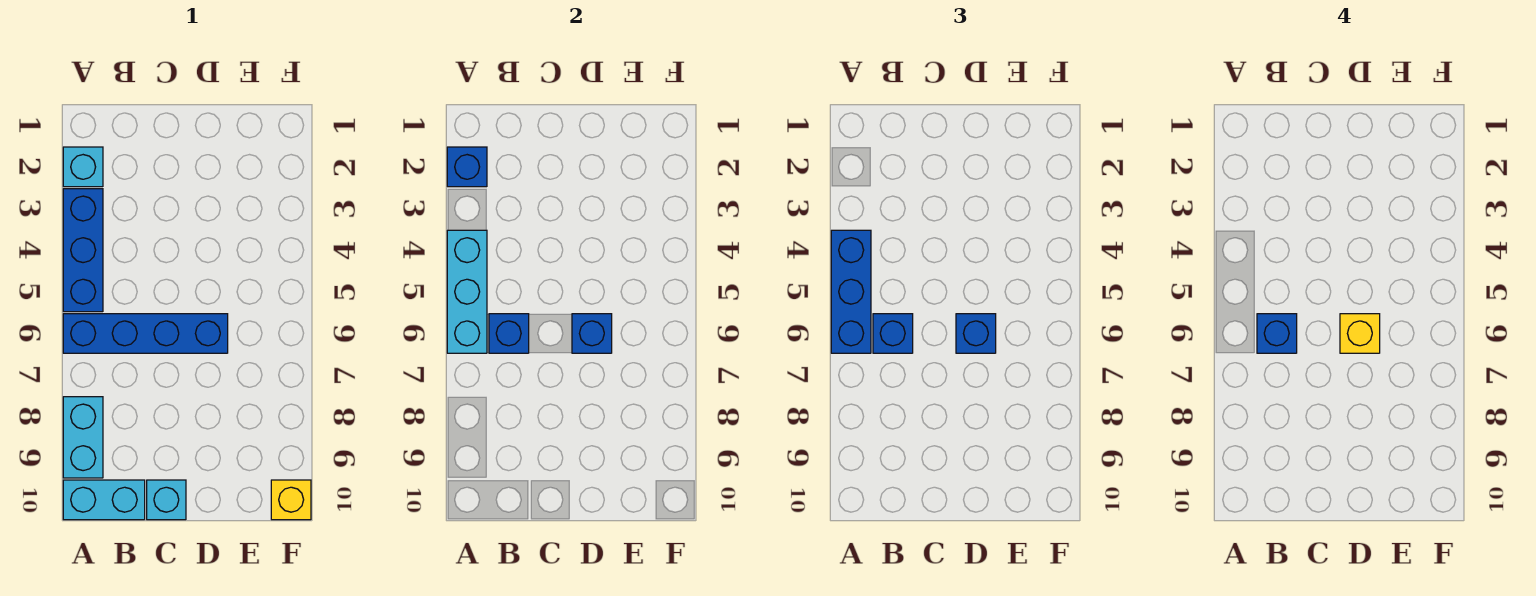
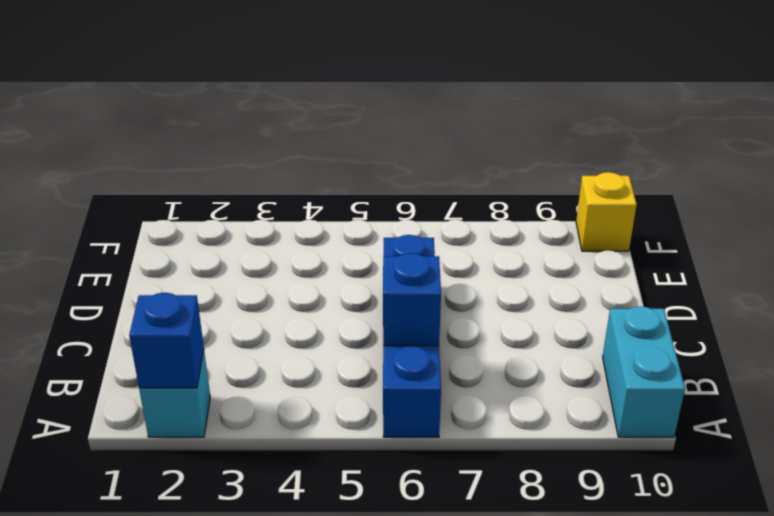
none -> blue 1x3 brick [63,189,103,312]
none -> cyan 1x2 brick [63,397,103,478]
none -> cyan 1x1 brick [147,480,186,520]

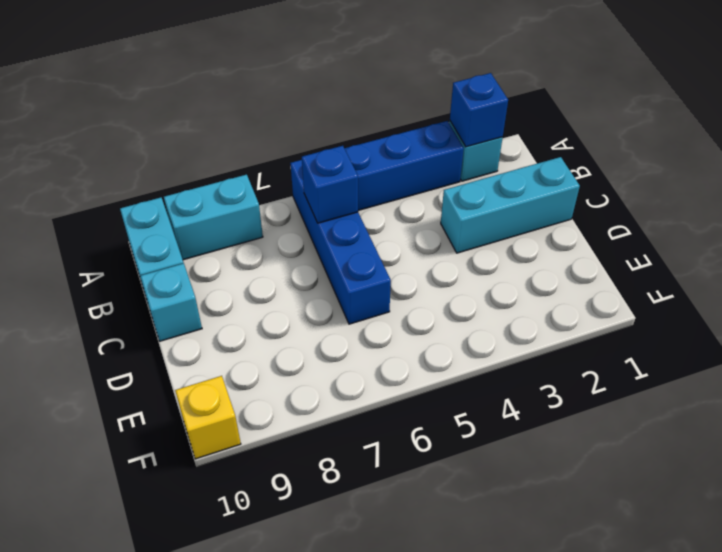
cyan 1x3 brick [441,157,580,253] -> cyan 1x3 brick moved to [447,230,487,353]
none -> blue 1x1 brick [572,314,612,353]
none -> blue 1x3 brick [831,230,871,353]
none -> blue 1x1 brick [873,314,913,353]

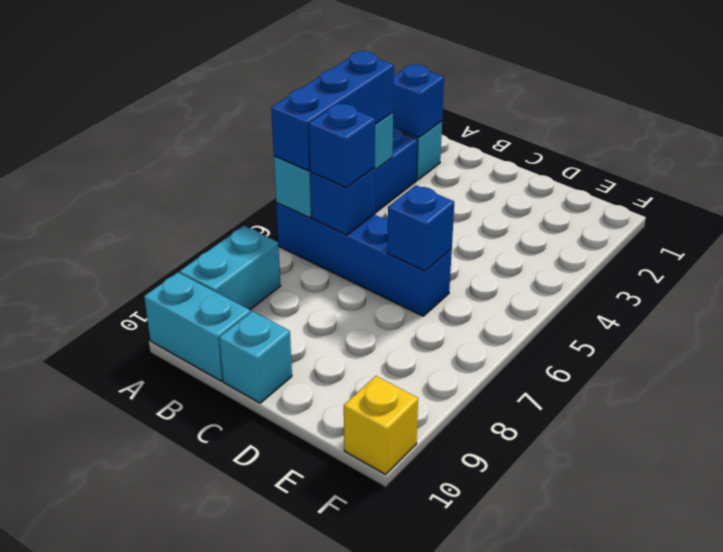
none -> blue 1x1 brick [956,314,996,353]
none -> blue 1x1 brick [1257,314,1297,353]
none -> yellow 1x1 brick [1340,314,1380,353]

